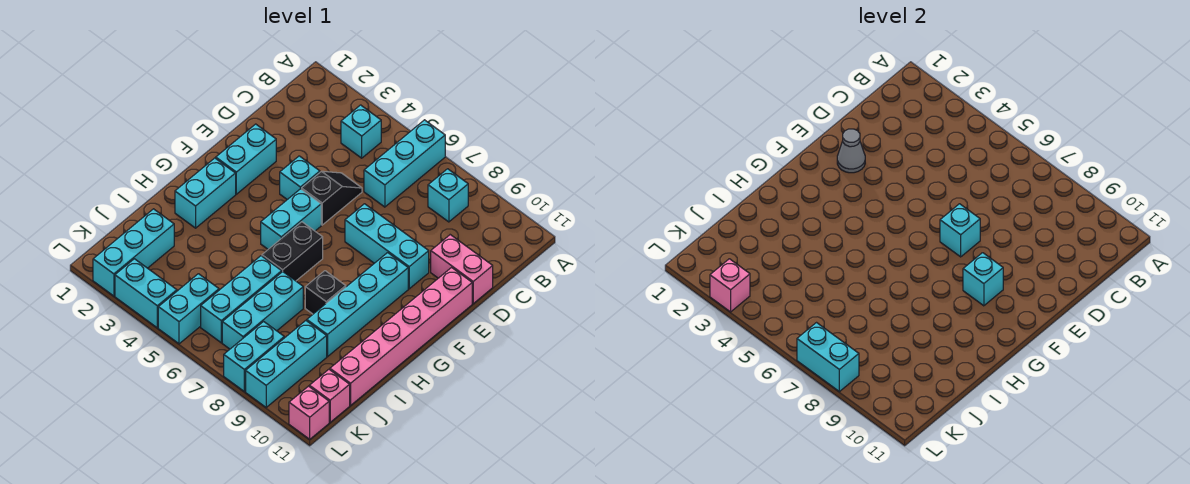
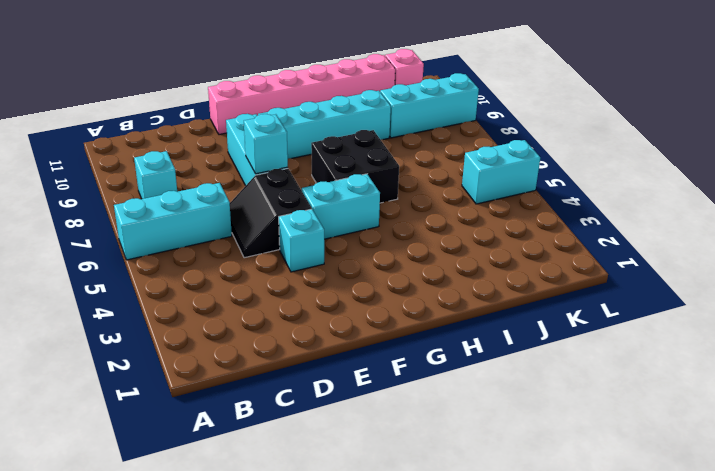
black 2x2 slope [230,169,312,258] -> black 1x2 slope [302,171,362,225]
black 2x2 brick [311,130,399,203] -> black 1x2 brick [262,222,323,281]
none -> cyan 1x1 brick [341,105,381,158]
none -> pink 1x2 brick [431,235,493,303]
none -> cyan 1x2 brick [216,124,276,194]

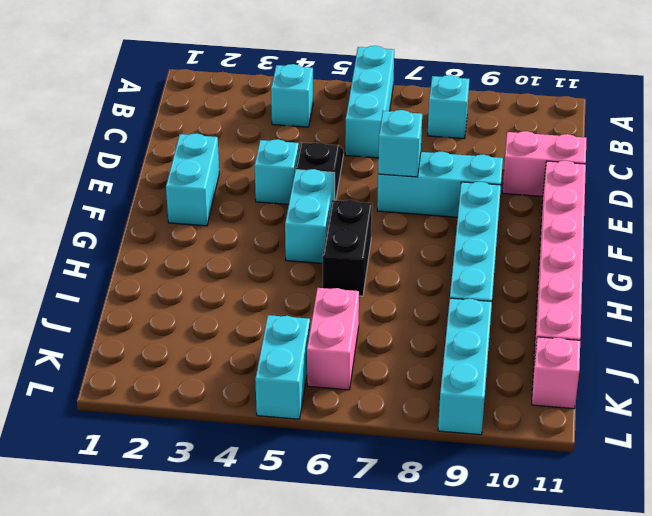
pink 1x2 brick [307,288,359,390] -> cyan 1x3 brick [201,256,282,343]
none -> cyan 1x2 brick [175,158,236,228]
none -> black 1x1 brick [305,271,346,314]
none -> cyan 1x3 brick [222,272,303,349]

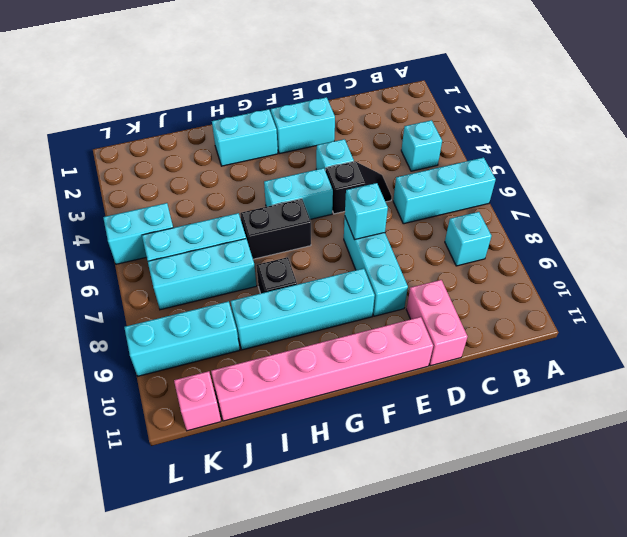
none -> cyan 1x3 brick [93,209,174,296]
none -> cyan 1x2 brick [224,321,284,392]
none -> cyan 1x2 brick [115,259,177,328]

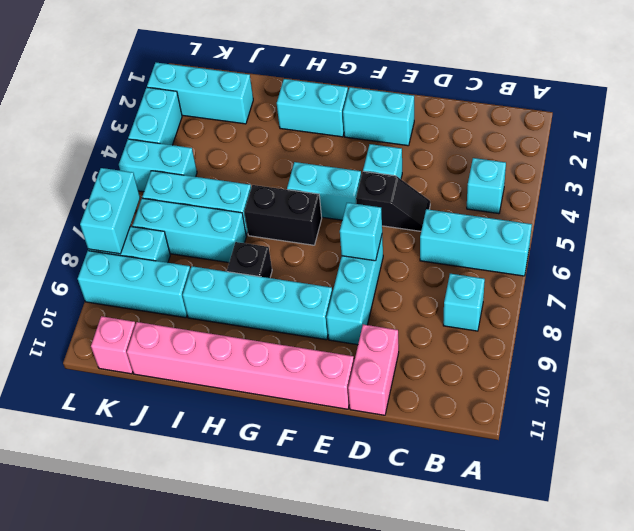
none -> pink 1x1 brick [289,386,329,439]
none -> grey 1x1 cone [837,129,865,173]
none -> cyan 1x1 brick [963,253,1003,306]

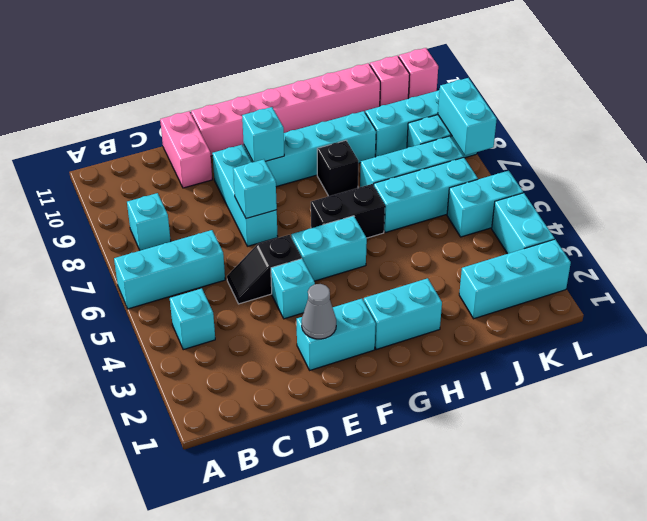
none -> pink 1x1 brick [710,259,750,312]

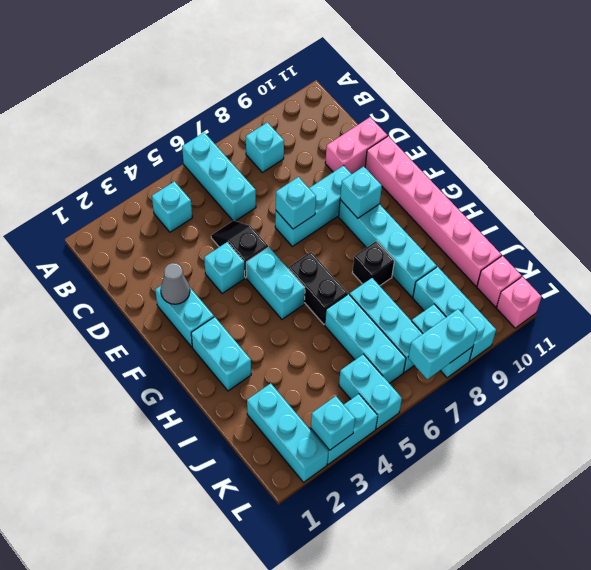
cyan 1x1 brick [311,396,355,450] -> pink 1x1 brick [710,259,750,312]

